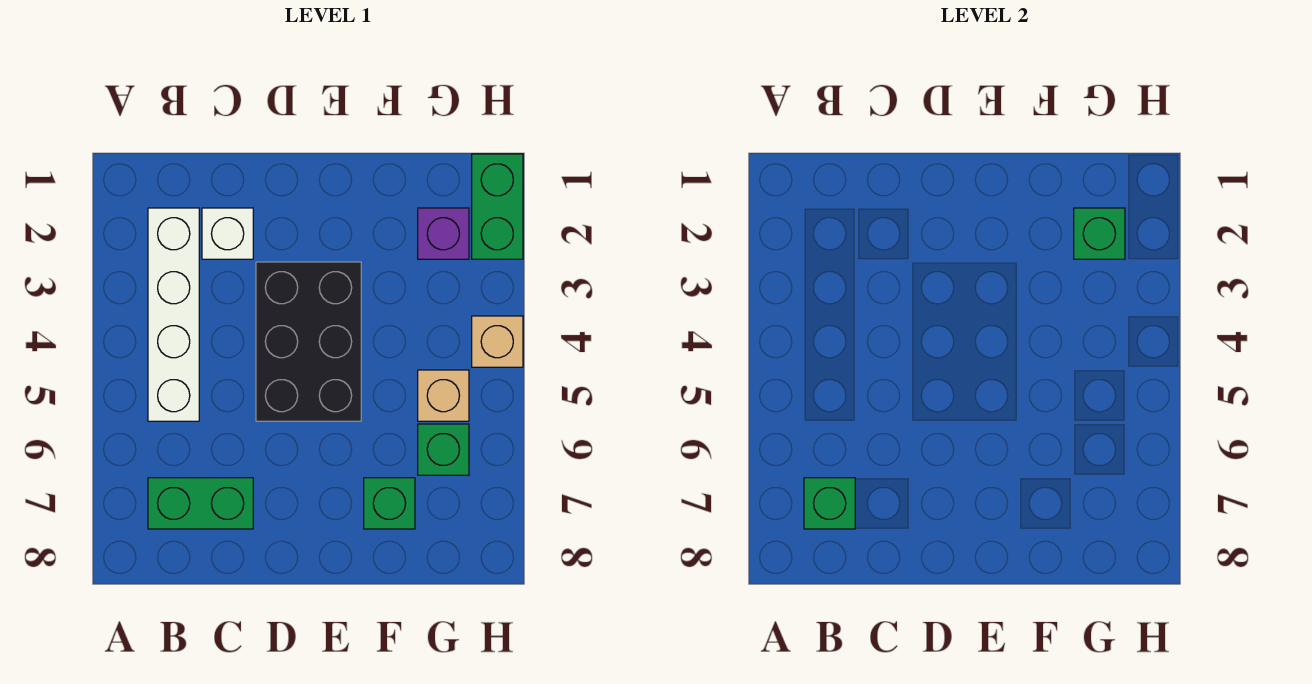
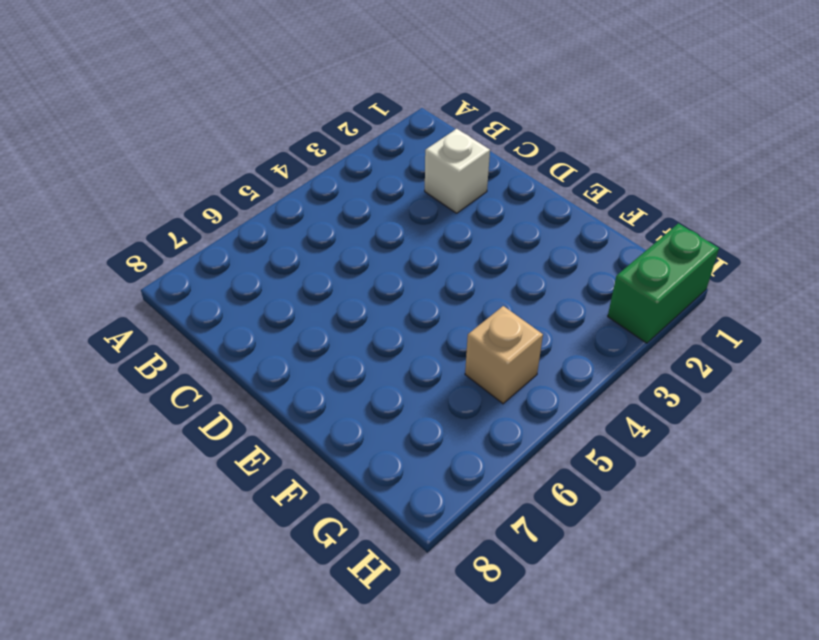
none -> white 1x4 brick [148,208,199,421]
none -> green 1x2 brick [148,478,253,529]
none -> black 2x3 brick [256,262,361,421]

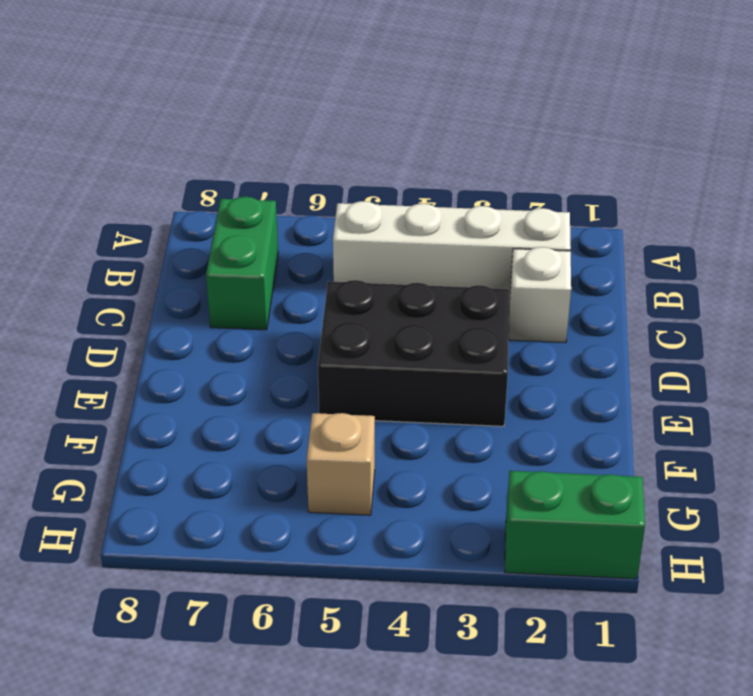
none -> green 1x1 brick [364,478,415,529]
none -> purple 1x1 brick [418,208,469,259]
none -> green 1x1 brick [418,424,469,475]

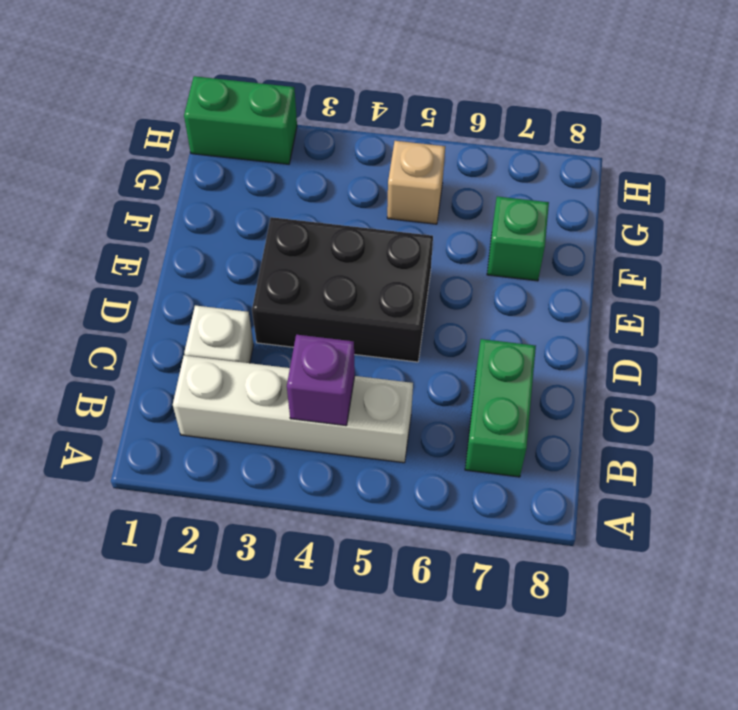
purple 1x1 brick [287,335,355,426] -> purple 1x1 brick moved to [418,208,469,259]
none -> green 1x1 brick [418,424,469,475]
none -> tan 1x1 brick [472,316,523,367]
none -> green 1x1 brick [804,478,855,529]

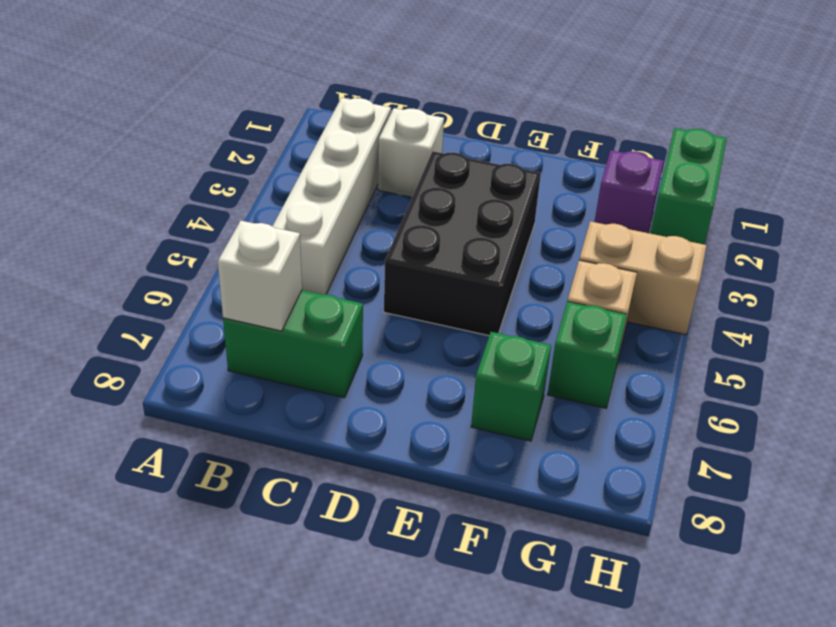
white 1x1 brick [218,221,302,331] -> green 1x1 brick [804,478,855,529]
tan 1x2 brick [579,221,706,335] -> tan 1x1 brick [472,316,523,367]
none -> green 1x1 brick [1074,208,1125,259]

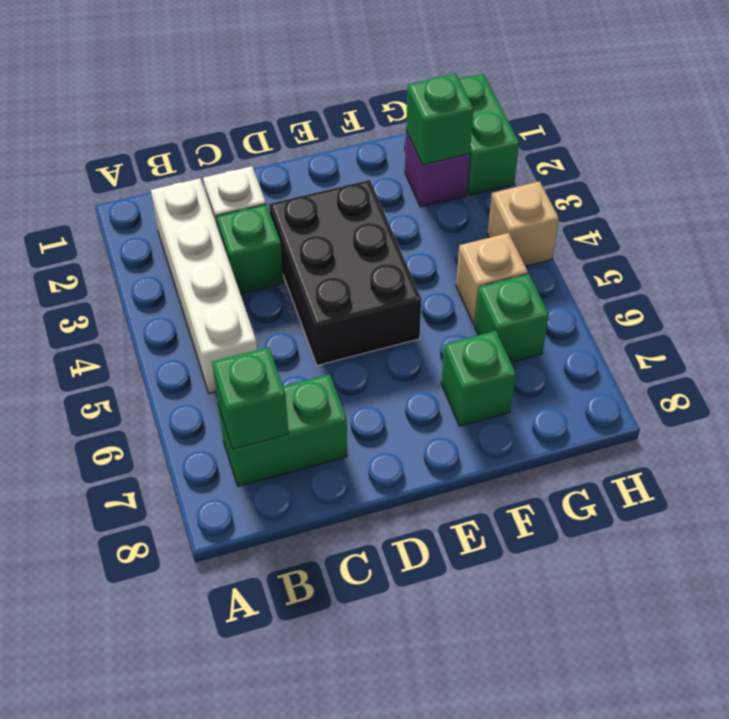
green 1x1 brick [216,205,284,294] -> none

